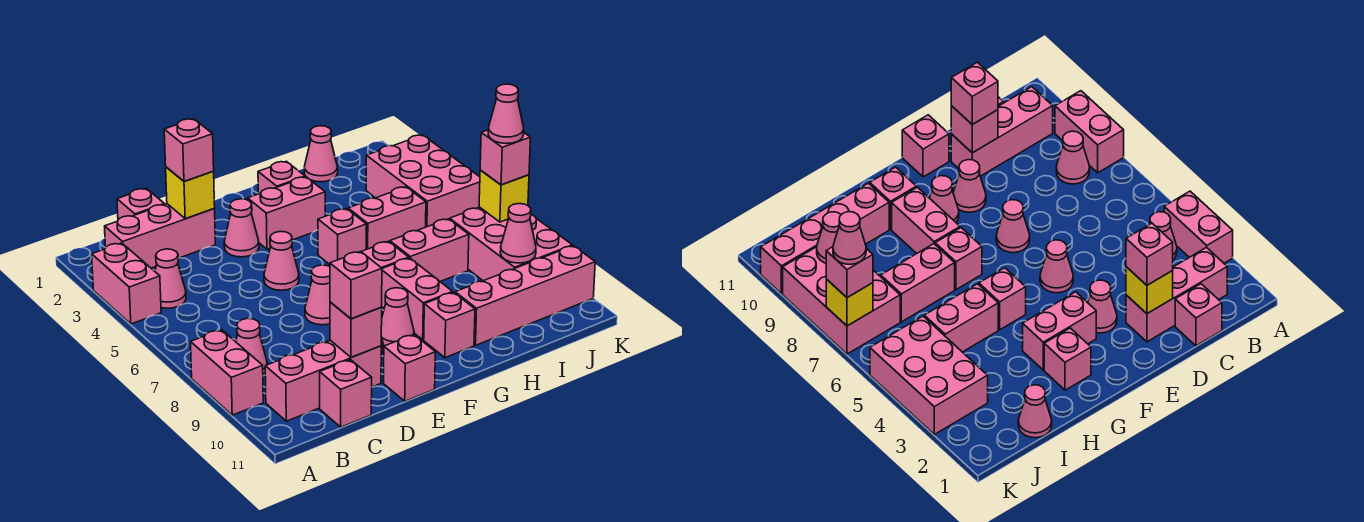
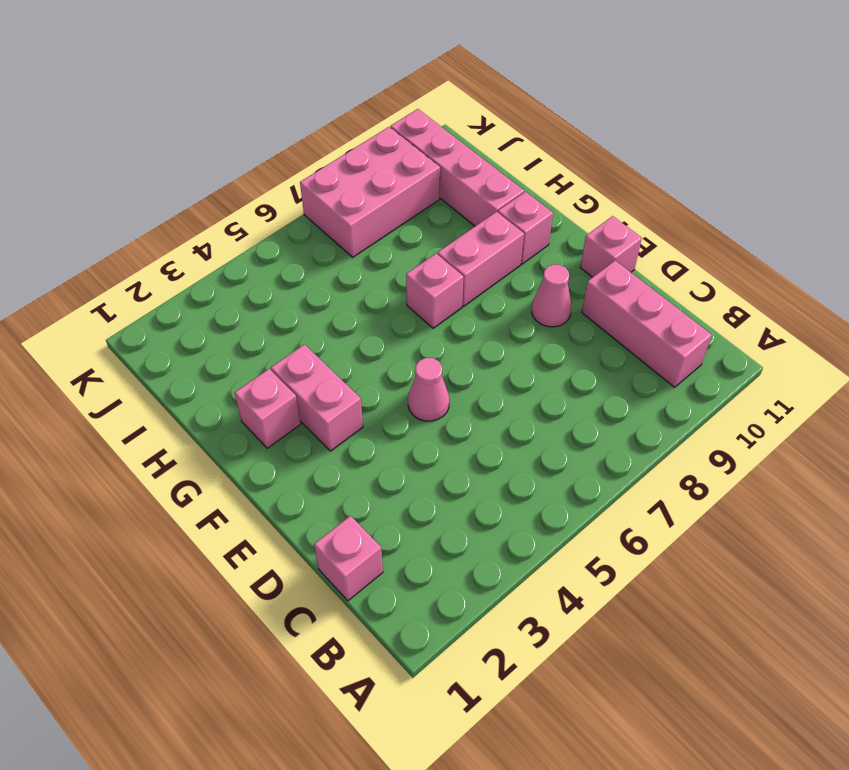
none -> pink 1x2 brick [92,243,161,324]
none -> pink 1x2 brick [191,330,263,415]
none -> pink 1x3 brick [105,204,216,268]
none -> pink 1x1 cone [155,249,186,308]

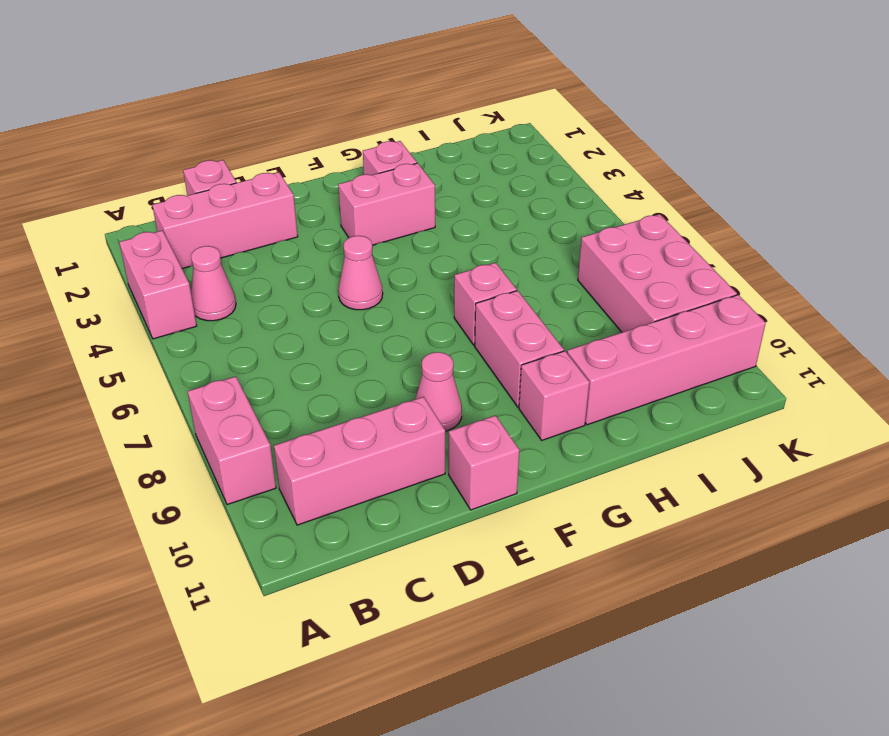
none -> pink 1x1 cone [236,318,267,375]
none -> pink 1x1 brick [320,360,372,427]
none -> pink 1x1 cone [224,199,259,257]
none -> pink 1x1 cone [305,265,330,325]

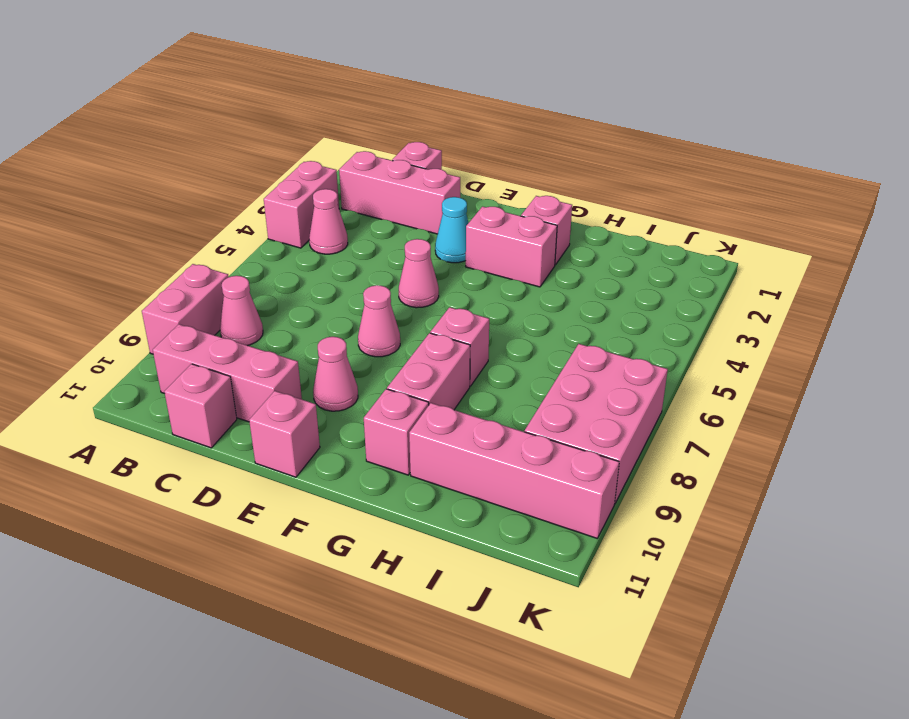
cyan 1x1 cone [435,197,468,263] -> pink 1x1 cone [224,199,259,257]
none -> pink 1x1 cone [381,288,414,346]
none -> pink 1x1 brick [318,209,366,265]
none -> pink 1x2 brick [348,187,426,249]
none -> pink 1x2 brick [390,219,469,281]

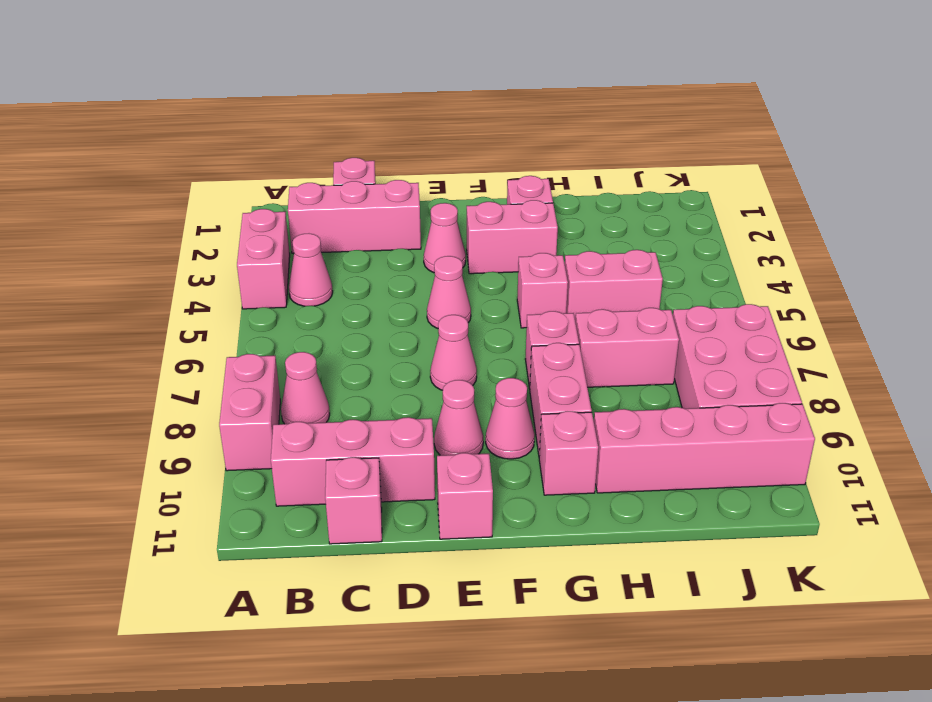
none -> pink 1x1 cone [304,126,338,182]
none -> pink 2x3 brick [366,135,480,227]
none -> yellow 1x1 brick [166,167,215,219]
none -> pink 1x1 brick [330,302,382,357]

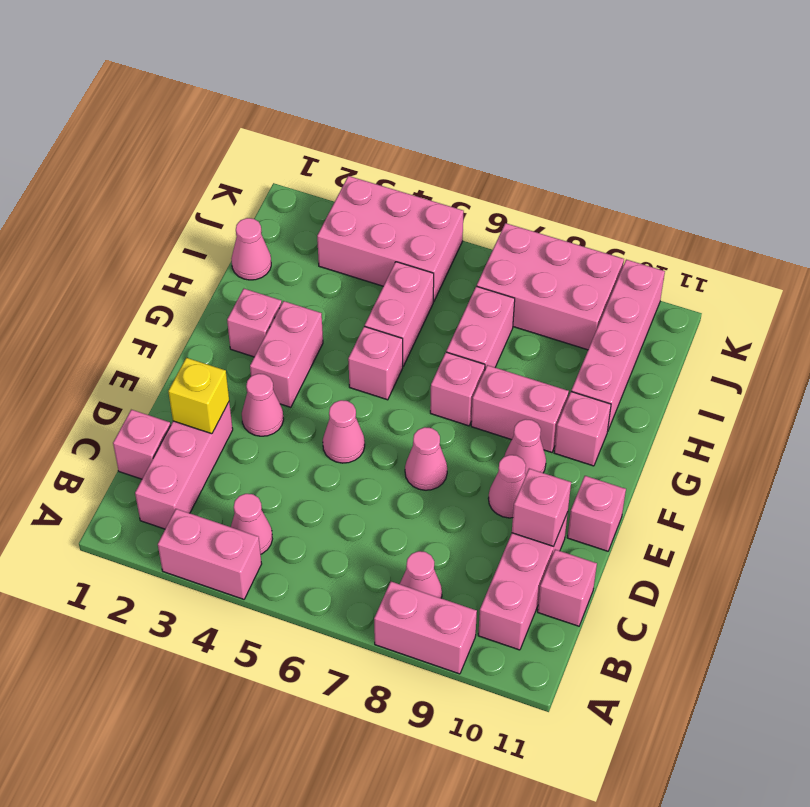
none -> pink 1x1 cone [500,204,536,263]
none -> yellow 1x1 brick [479,170,529,222]
none -> pink 1x1 brick [164,119,214,181]
none -> pink 1x1 brick [330,252,382,319]

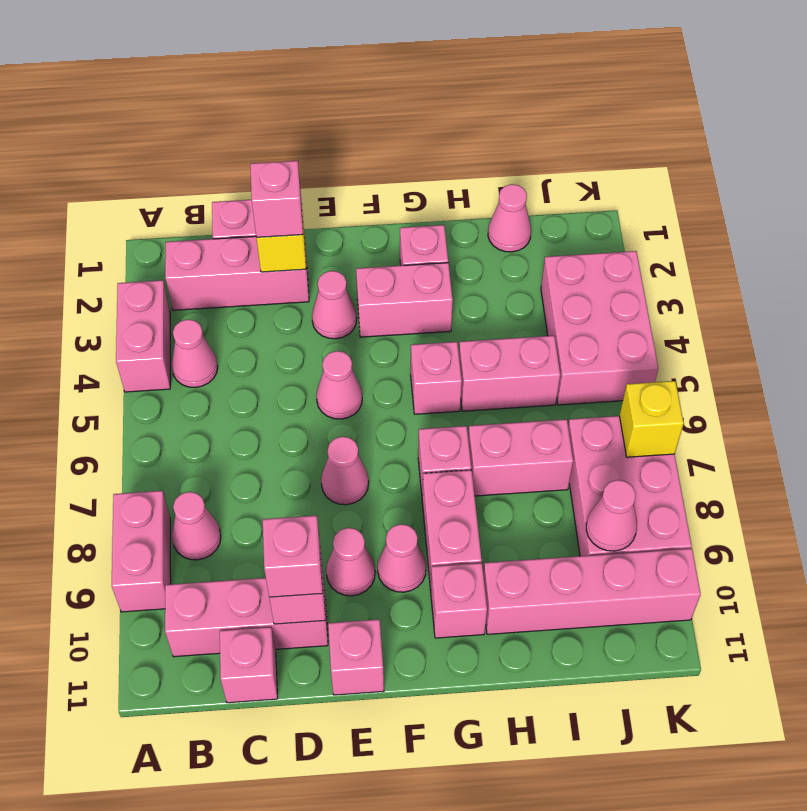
none -> pink 1x1 brick [480,130,530,185]
none -> pink 1x1 cone [488,84,524,144]

